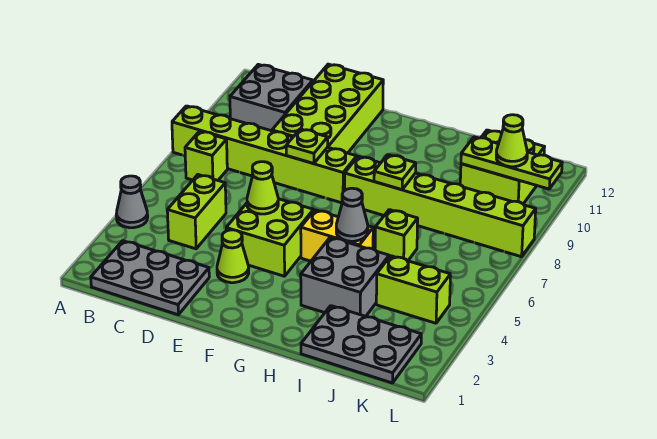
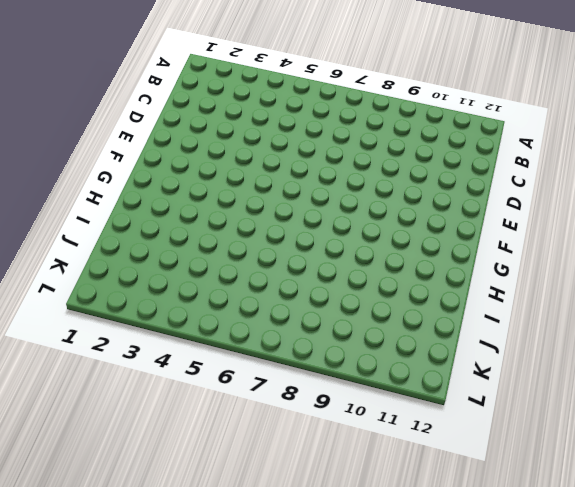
none -> grey 1x1 cone [116,176,148,228]
none -> lime 1x6 brick [172,106,357,203]
none -> grey 2x3 plate [91,241,209,315]

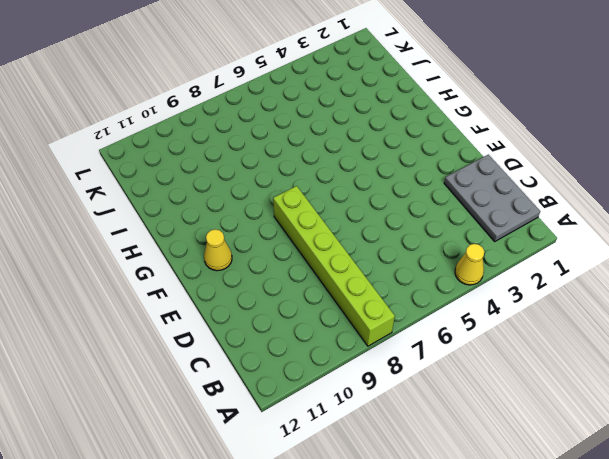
yellow 1x1 cone [455,244,484,285] -> grey 1x1 cone [116,176,148,228]
yellow 1x1 cone [204,229,232,271] -> none
none -> lime 1x1 brick [185,131,227,180]
none -> grey 2x2 brick [230,64,313,131]
none -> lime 1x2 brick [167,175,226,249]

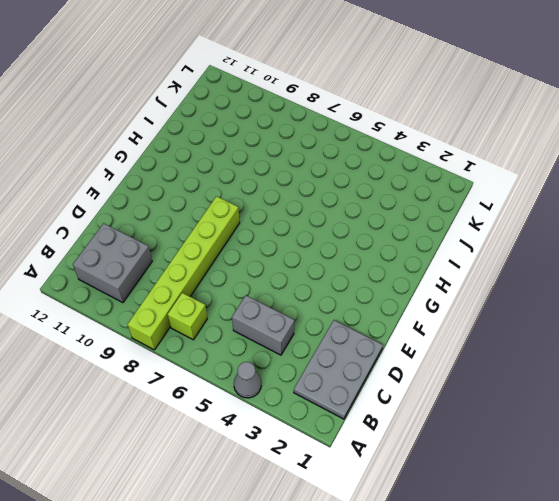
grey 1x2 brick [232,295,294,355] -> lime 1x2 brick [167,175,226,249]
none -> lime 2x4 brick [272,64,383,153]
none -> lime 1x1 cone [217,230,249,283]
none -> lime 2x2 brick [226,199,313,276]

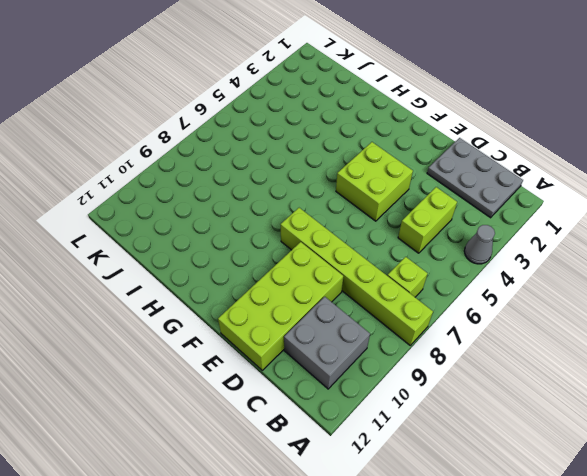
none -> lime 1x1 cone [217,230,249,283]
none -> yellow 1x2 brick [301,210,373,261]
none -> lime 1x6 brick [345,156,536,257]

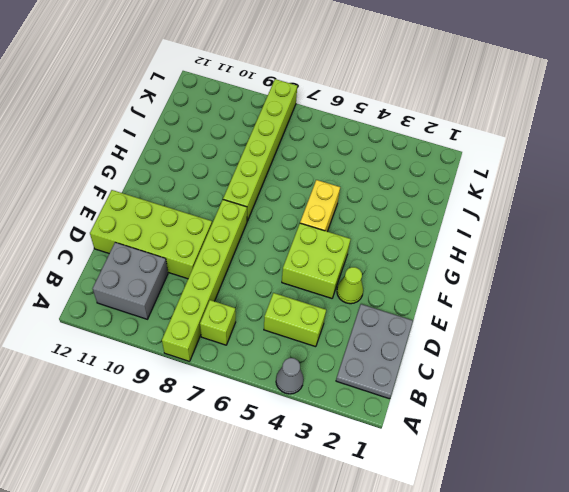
none -> grey 2x2 brick [301,237,389,316]
none -> grey 2x3 plate [301,306,421,383]
none -> lime 1x1 brick [375,210,418,261]

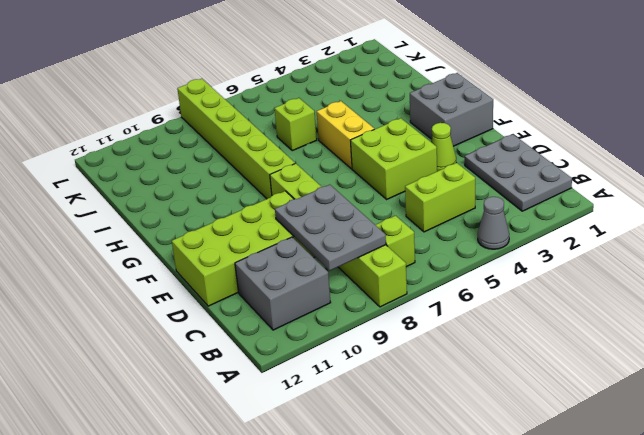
grey 2x3 plate [275,185,386,271] -> grey 2x3 plate moved to [301,306,421,383]
grey 2x2 brick [410,73,493,146] -> grey 2x2 brick moved to [301,237,389,316]
none -> lime 1x2 brick [376,256,450,323]
none -> lime 2x2 brick [460,130,544,204]
none -> lime 1x1 cone [247,162,278,214]

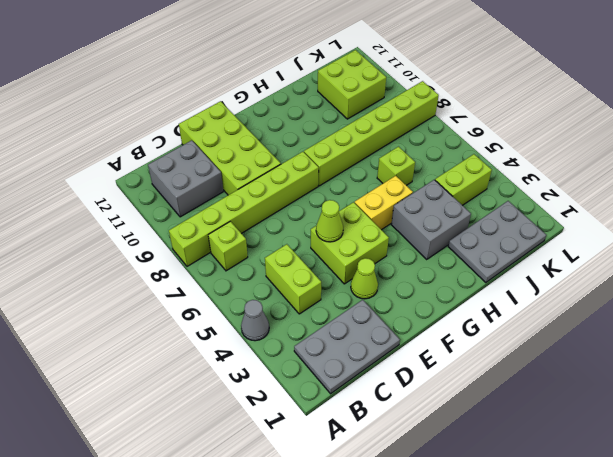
none -> lime 1x1 plate [286,129,328,164]
none -> grey 1x1 cone [336,188,368,241]
none -> lime 1x1 plate [374,155,416,190]

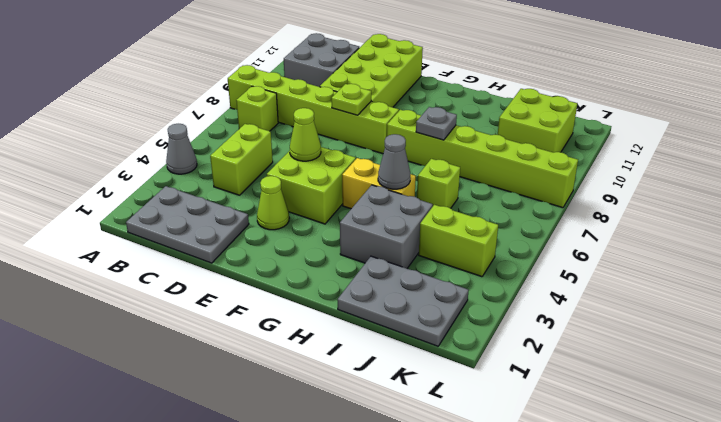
grey 1x1 plate [416,107,457,140] -> lime 1x1 plate [374,155,416,190]
none -> lime 1x3 plate [461,137,562,189]
none -> lime 1x1 cone [496,115,527,167]

